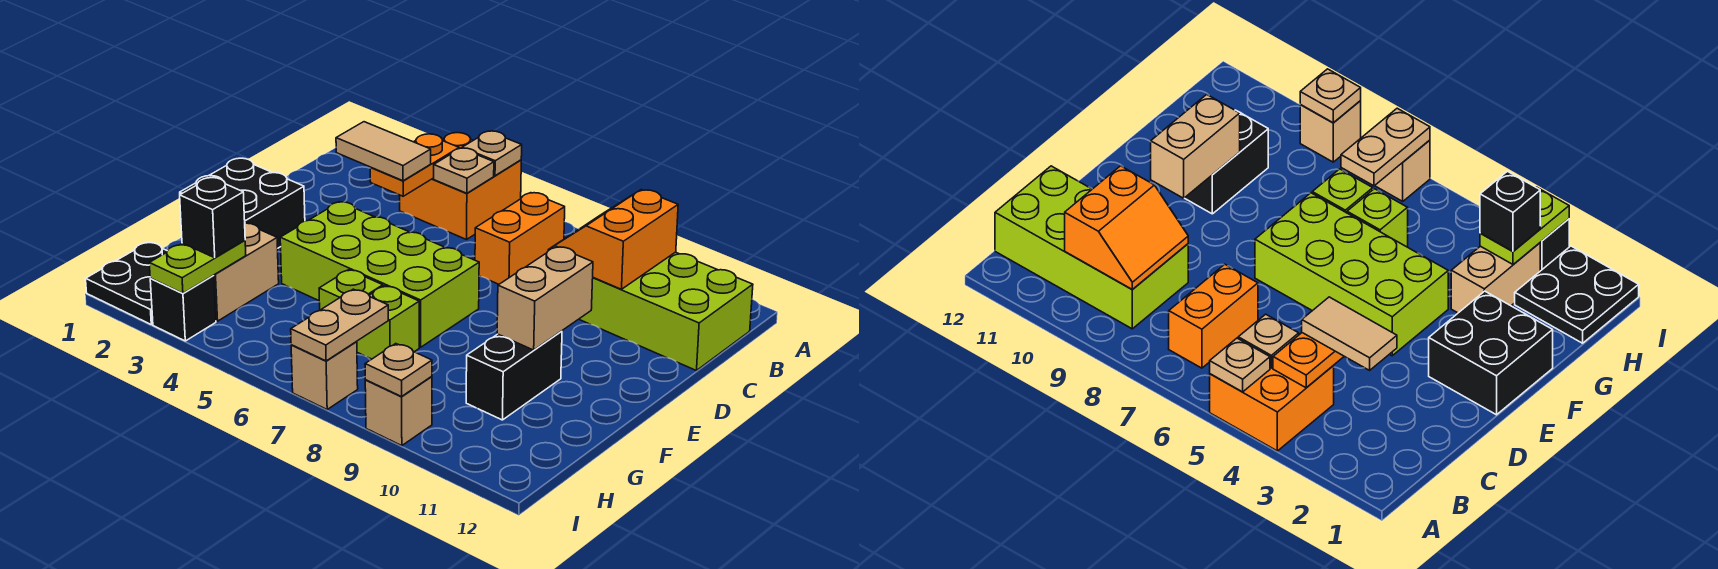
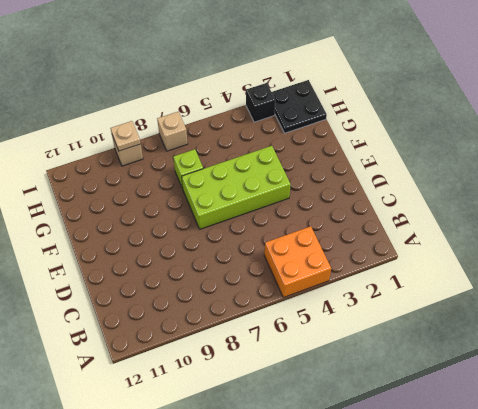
none -> orange 1x2 brick [475,193,565,284]
none -> lime 2x4 brick [579,252,753,371]
none -> black 2x2 brick [180,158,305,248]

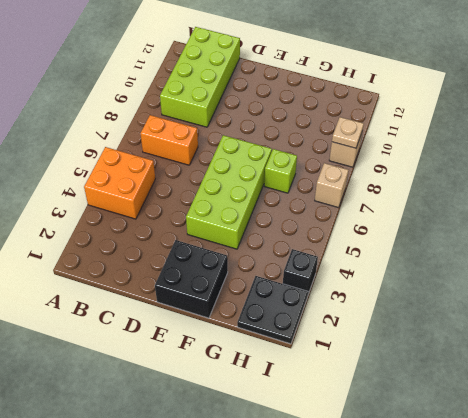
none -> black 1x2 brick [466,331,562,420]
none -> tan 1x2 brick [214,223,279,321]
none -> lime 1x1 brick [319,270,383,310]

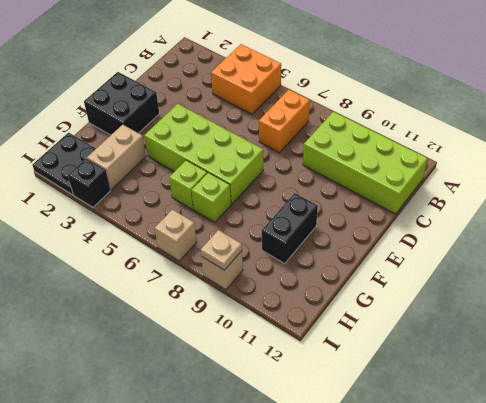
none -> tan 1x1 plate [462,131,522,176]
none -> orange 1x2 plate [370,134,459,196]
none -> tan 1x1 plate [434,148,494,193]

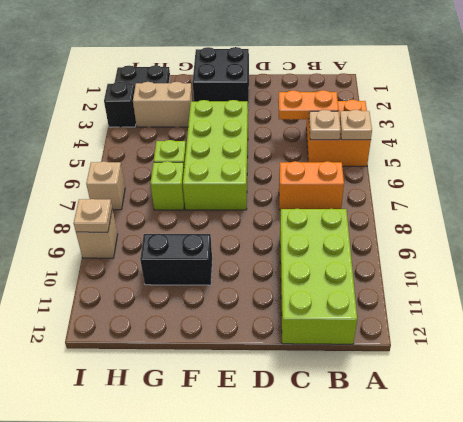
none -> orange 2x2 slope [548,190,678,289]
none -> tan 1x2 brick [497,247,593,350]
none -> lime 1x2 plate [149,240,246,293]

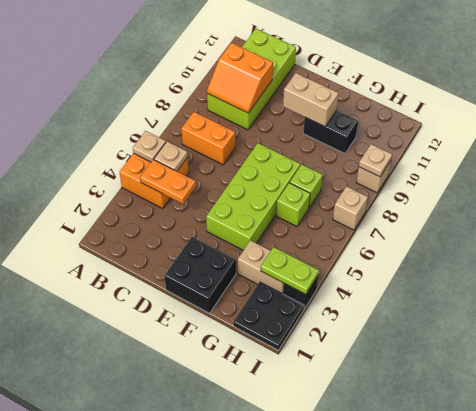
none -> tan 1x2 plate [291,289,388,361]
none -> tan 1x2 tile [336,122,431,181]
none -> black 1x1 brick [180,178,245,258]

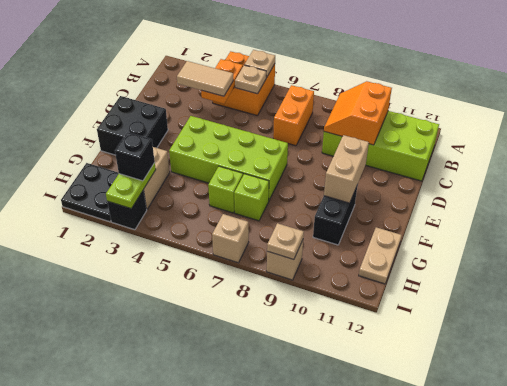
tan 1x2 plate [359,227,402,284] -> tan 1x2 plate moved to [291,289,388,361]

